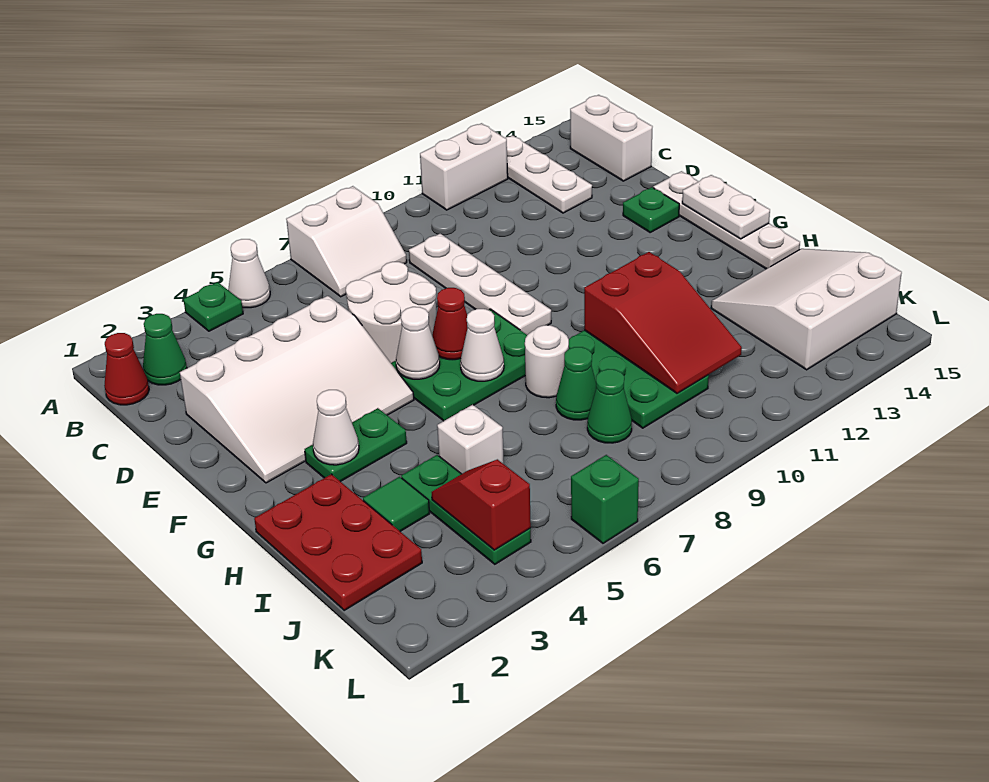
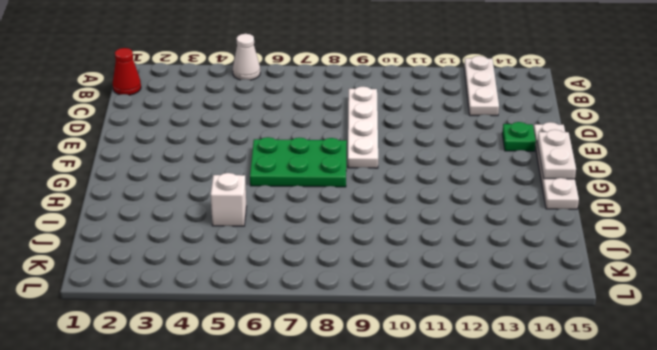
none -> green 1x1 plate [183,282,243,331]
none -> white 2x2 slope [286,186,407,297]
none -> white 1x2 brick [420,123,508,210]
none -> green 1x1 cone [143,314,187,385]

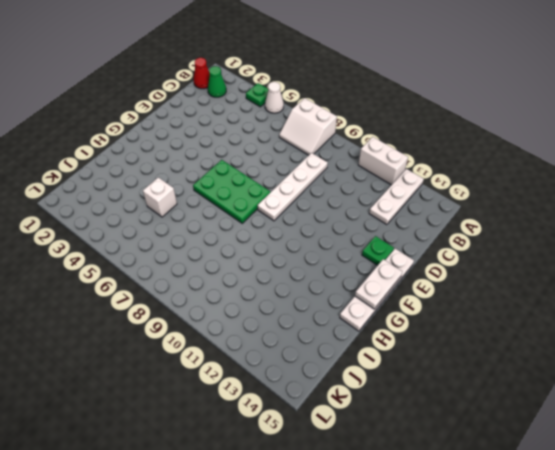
none -> white 1x2 brick [570,95,653,181]
none -> white 3x4 slope [180,296,414,483]
none -> white 2x2 round brick [346,262,436,363]
none -> green 1x2 plate [305,408,407,482]

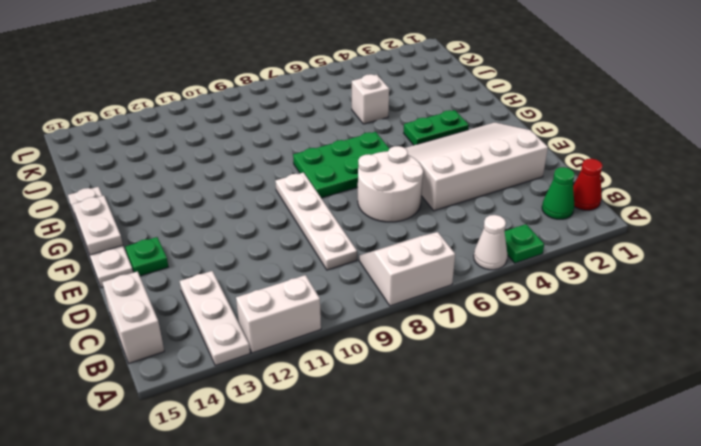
none -> red 2x3 plate [254,474,422,610]
none -> white 1x1 round brick [525,325,569,398]
none -> green 2x3 plate [569,330,709,428]
none -> green 1x1 tile [363,477,430,531]

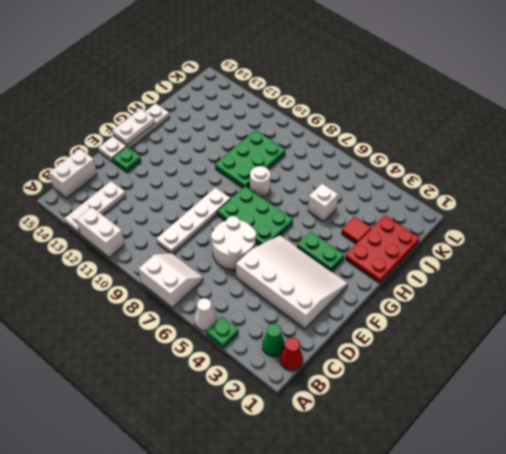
red 1x1 tile [341,217,371,244] -> green 1x1 tile [363,477,430,531]
none -> green 1x3 plate [401,455,531,564]
none -> green 1x1 cone [556,347,596,420]
none -> white 3x3 slope [711,249,902,370]
none -> green 1x1 cone [587,369,632,443]

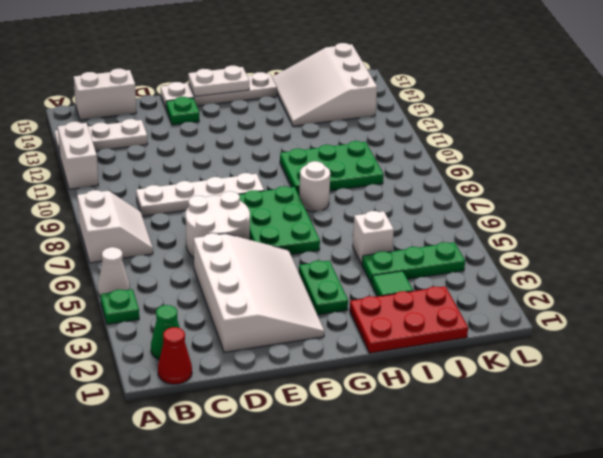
none -> green 1x1 cone [556,347,596,420]
none -> green 1x1 cone [587,369,632,443]
none -> green 1x1 brick [571,455,639,543]
none -> white 1x1 cone [396,307,440,379]

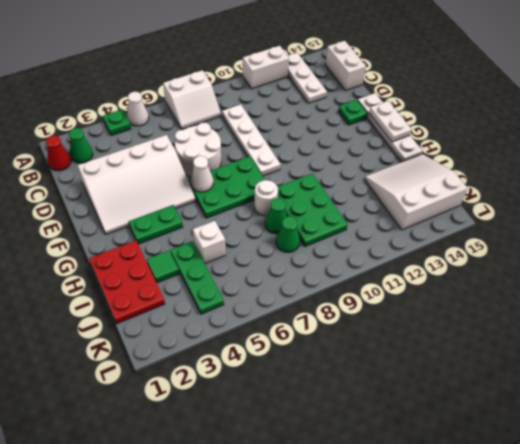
none -> green 1x1 brick [571,455,639,543]
none -> red 1x1 cone [432,288,467,360]
none -> white 1x1 cone [313,390,359,465]
none -> white 1x1 cone [460,309,504,381]

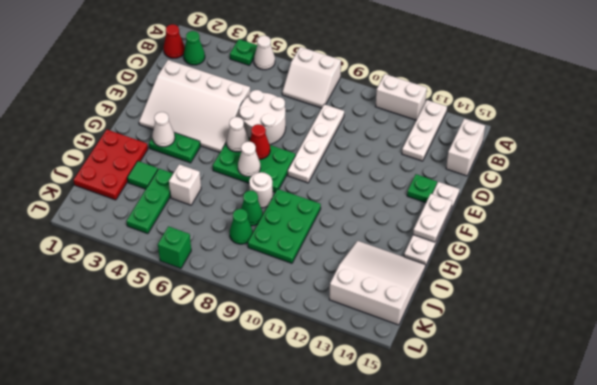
none -> red 2x3 slope [584,252,742,393]
none -> red 1x2 slope [432,459,531,550]

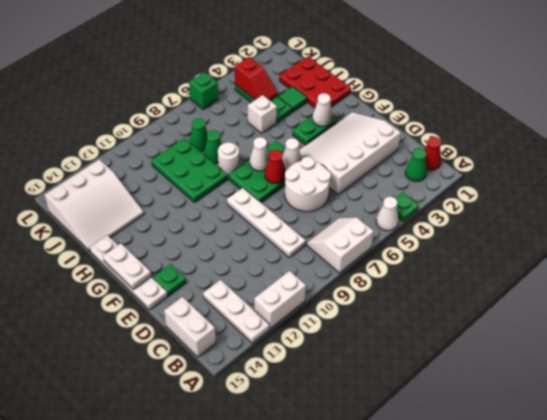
none -> red 2x3 slope [584,252,742,393]

